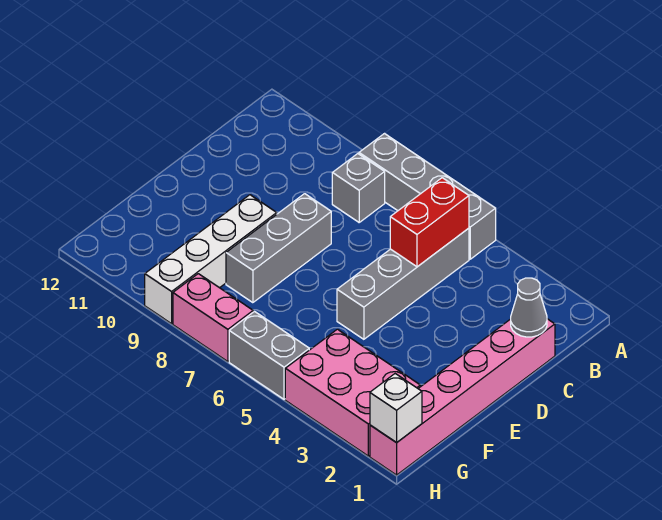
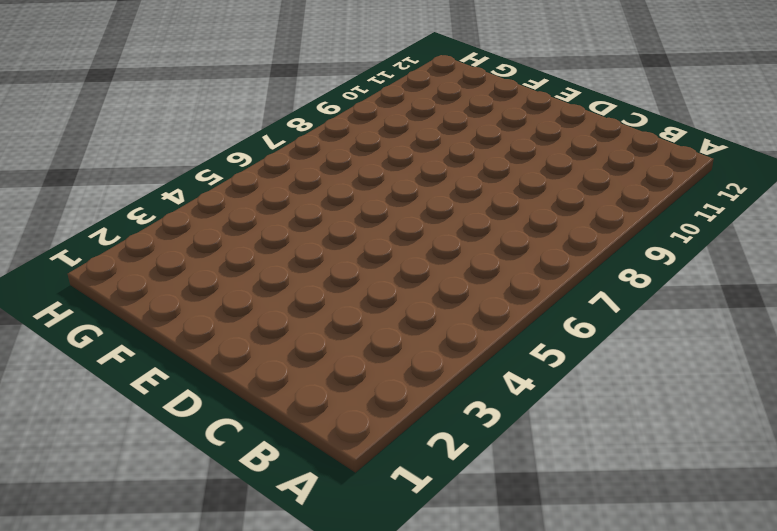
none -> grey 1x4 brick [359,134,496,259]
none -> grey 1x4 brick [337,228,469,339]
none -> grey 1x1 brick [332,154,385,222]

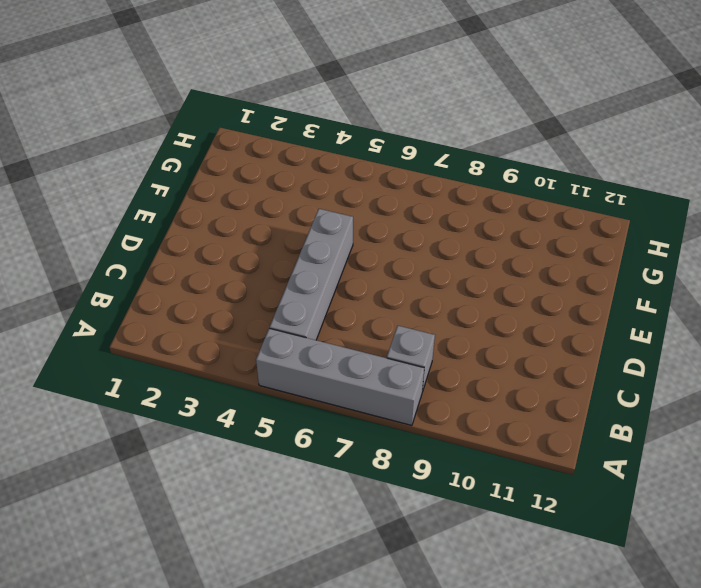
none -> pink 1x6 brick [370,319,555,475]
none -> grey 1x3 brick [226,194,331,303]
none -> white 1x4 brick [145,195,277,324]

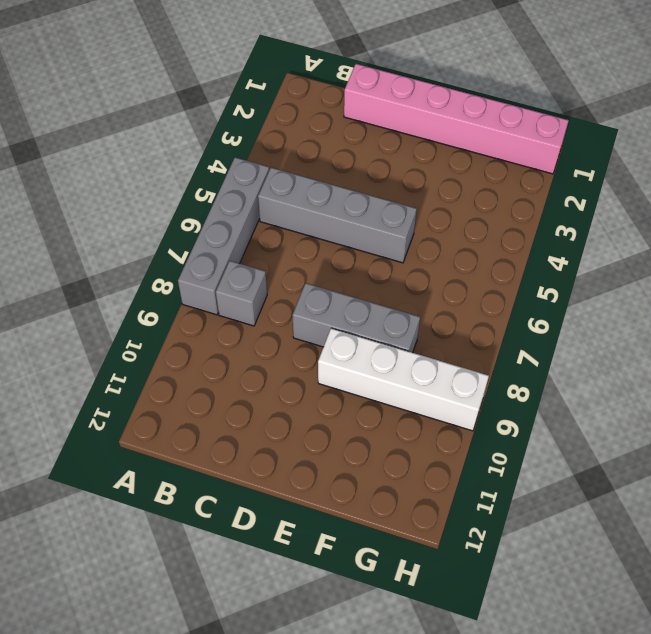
none -> pink 2x3 brick [285,329,420,456]
none -> grey 1x2 brick [229,312,309,399]
none -> pink 1x2 brick [173,274,253,362]

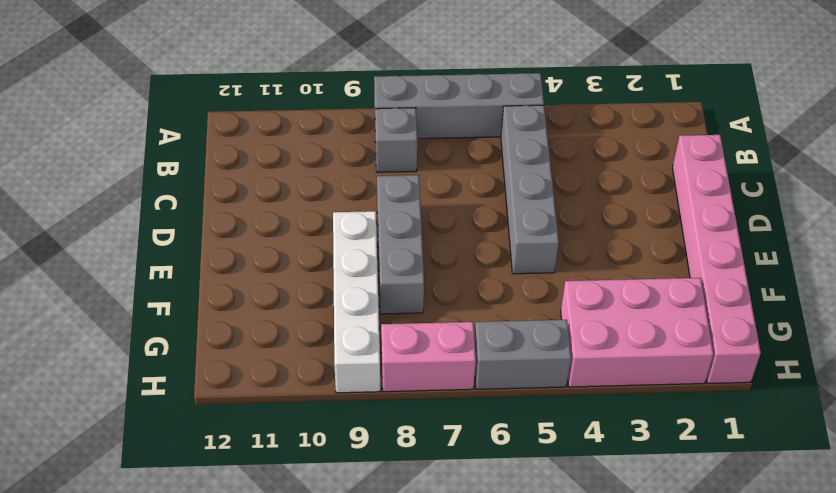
none -> red 1x2 brick [390,178,469,267]
none -> grey 1x1 cone [511,278,547,337]
none -> white 1x1 brick [370,374,422,443]

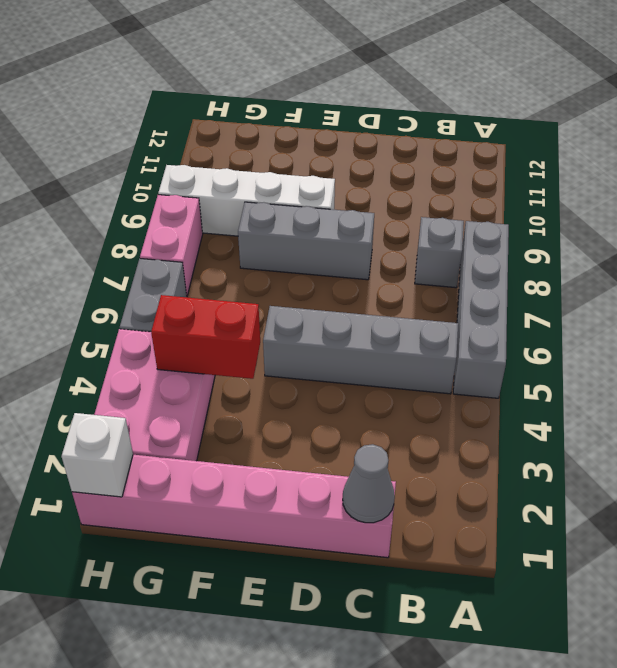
red 1x2 brick [151,295,260,379] -> red 1x2 brick moved to [390,178,469,267]

